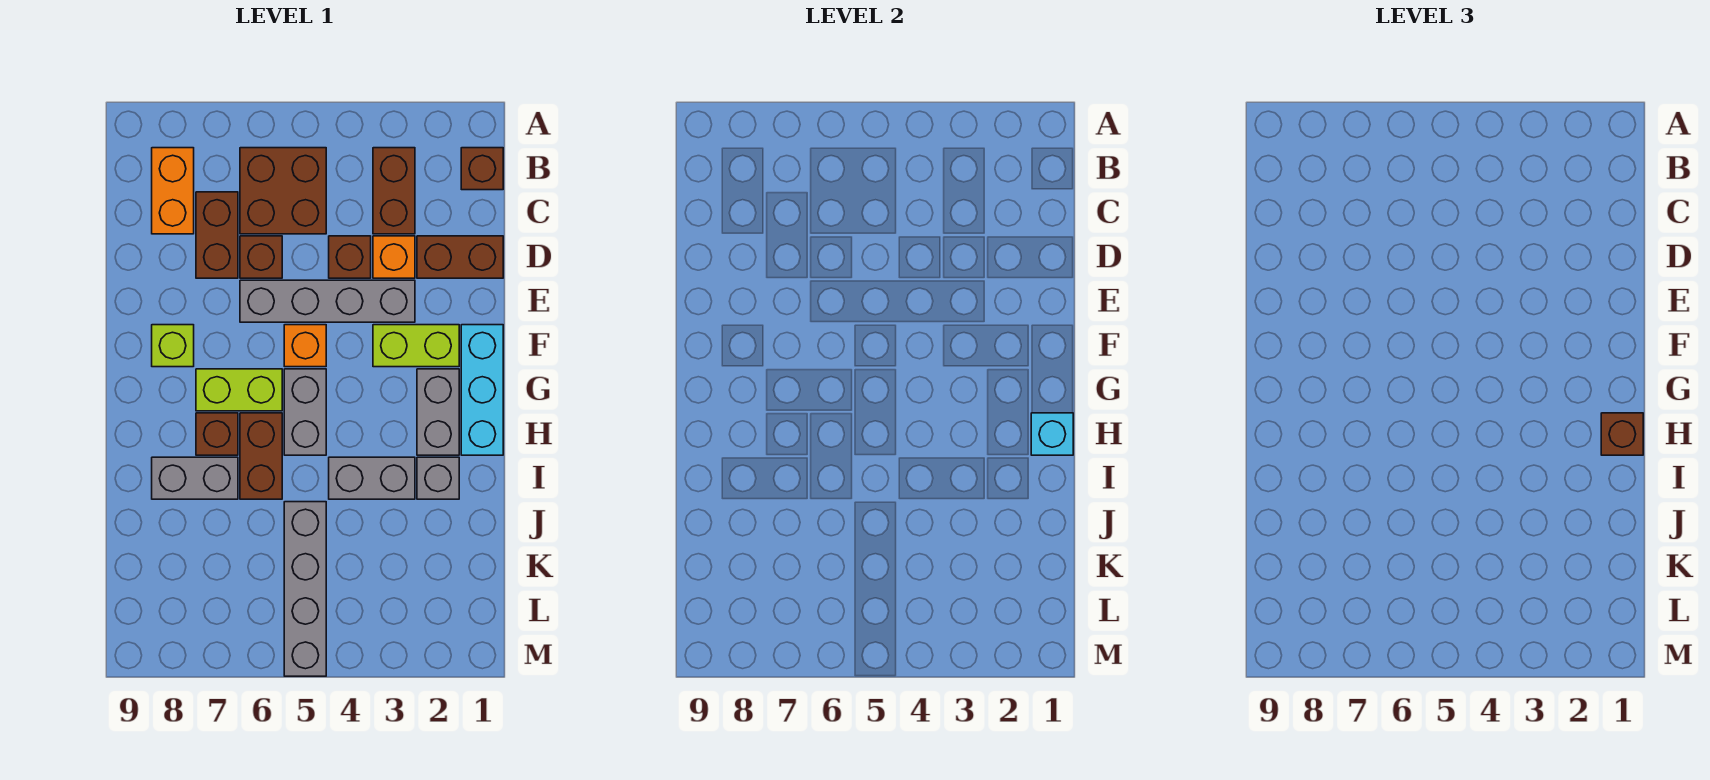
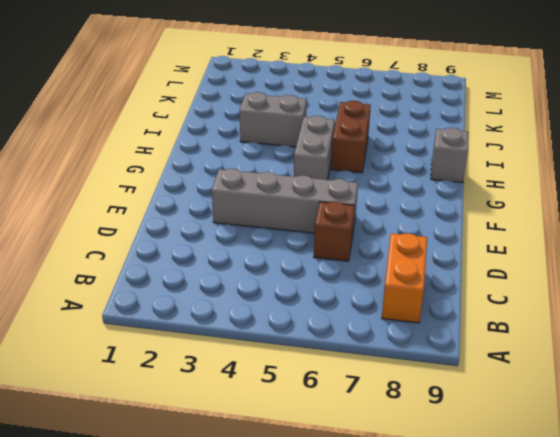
grey 1x1 brick [431,128,468,183] -> grey 1x1 brick moved to [417,457,459,499]
none -> brown 1x1 brick [461,148,503,190]
none -> brown 1x2 brick [373,148,415,234]
none -> brown 2x2 brick [240,148,326,234]

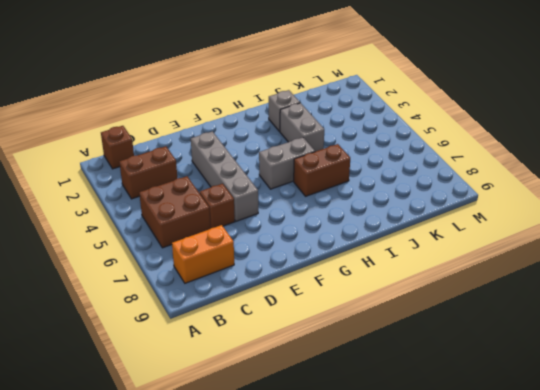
none -> brown 1x2 brick [196,192,238,278]
none -> brown 1x2 brick [417,236,503,278]
none -> orange 1x1 brick [373,236,415,278]

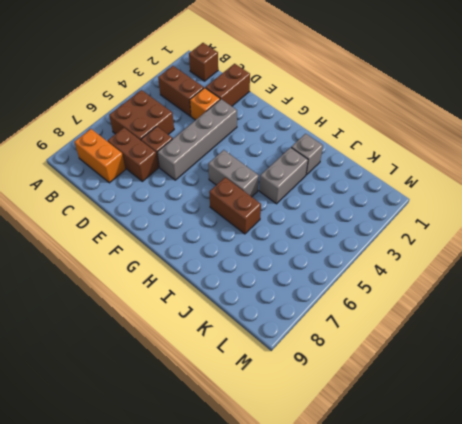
none -> brown 1x1 brick [329,236,371,278]
none -> cyan 1x3 brick [461,325,503,455]
none -> lime 1x2 brick [373,325,459,367]

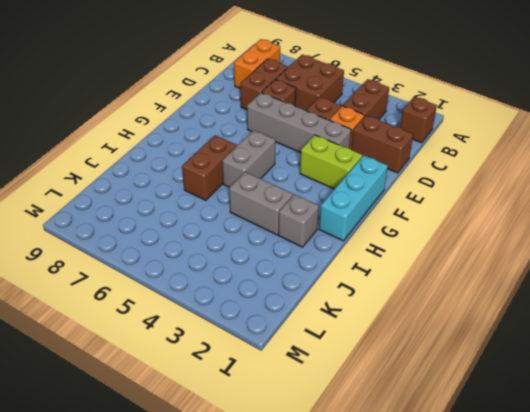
none -> orange 1x1 brick [284,325,326,367]
none -> lime 1x1 brick [152,325,194,367]
none -> grey 1x2 brick [417,369,459,455]

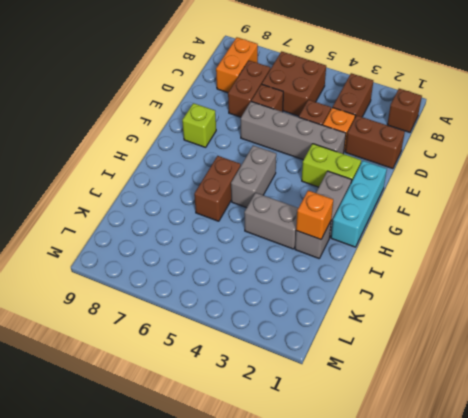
orange 1x1 brick [296,191,333,240] -> orange 1x1 brick moved to [284,325,326,367]
none -> lime 1x2 brick [196,369,282,411]
none -> brown 1x1 brick [196,413,238,455]
none -> grey 1x2 brick [152,457,238,499]

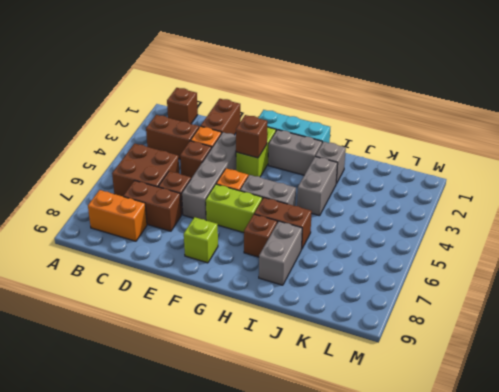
brown 1x1 brick [236,115,267,158] -> brown 1x1 brick moved to [1601,413,1643,455]
lime 1x2 brick [206,184,262,233] -> lime 1x2 brick turned to [196,369,282,411]
none -> grey 1x4 brick [284,502,326,676]
none -> cyan 1x1 brick [1031,413,1073,455]

